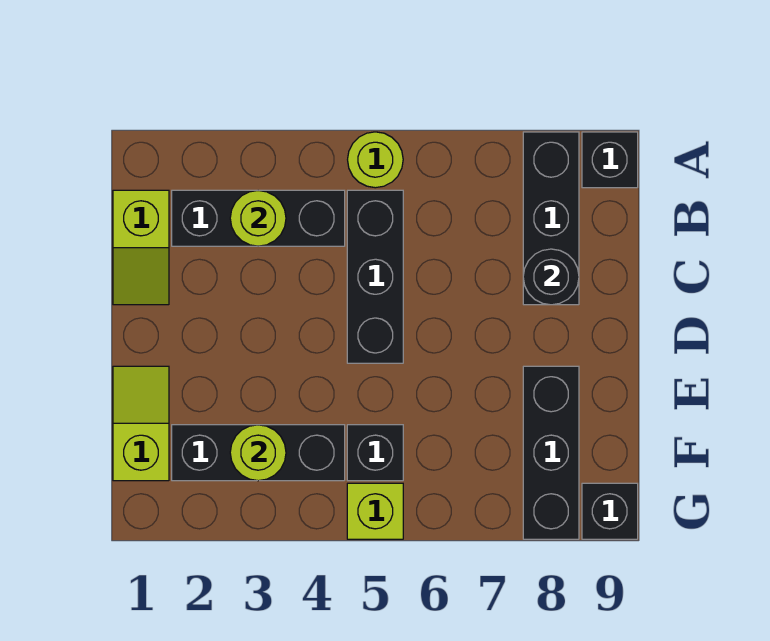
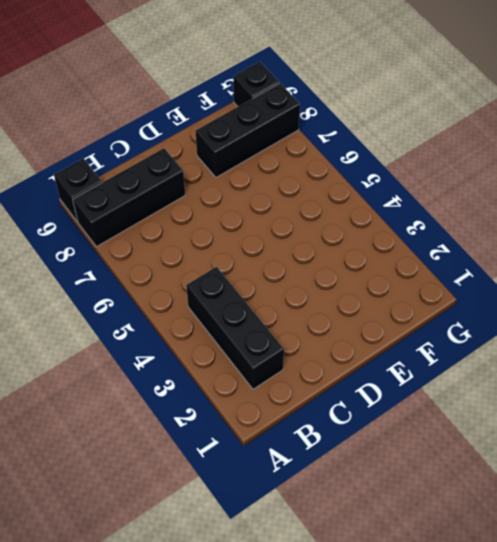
none -> lime 1x1 round brick [348,132,403,188]
none -> lime 1x2 slope [113,190,169,305]
none -> black 1x3 brick [347,190,403,363]

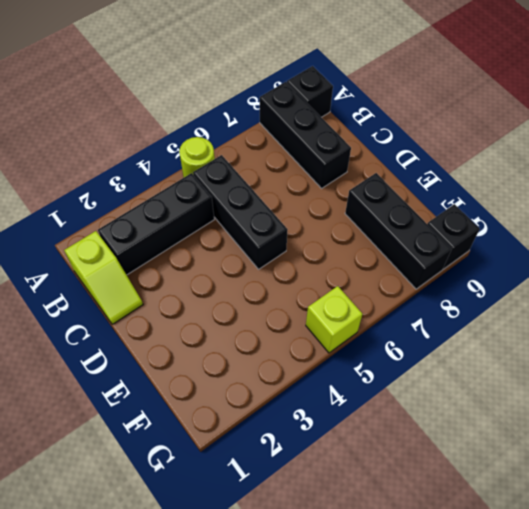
none -> lime 1x2 slope [113,366,169,481]
none -> black 1x3 brick [172,425,345,481]
none -> black 1x1 brick [347,425,403,481]

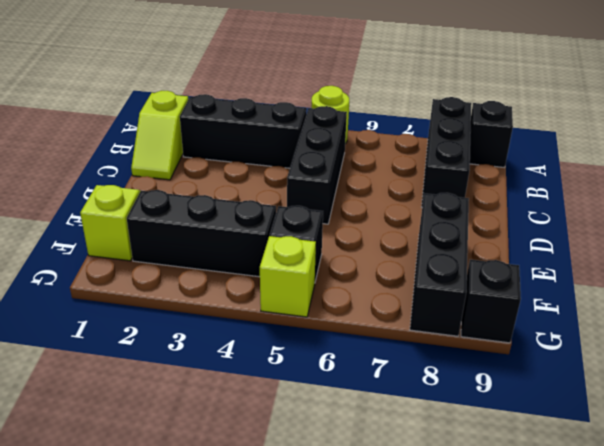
none -> lime 1x1 round brick [230,190,286,246]
none -> black 1x1 round brick [523,249,579,305]
none -> lime 1x1 round brick [230,425,286,481]

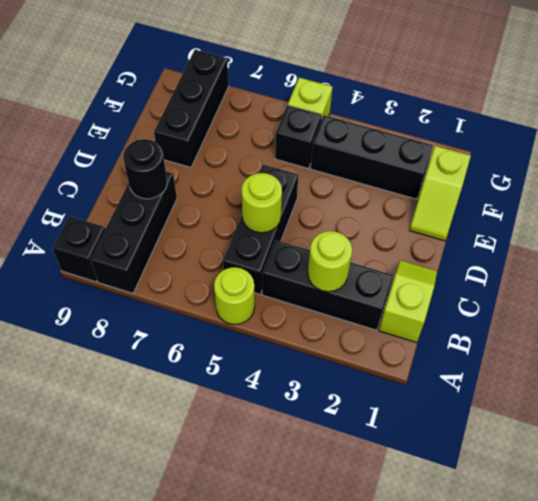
lime 1x1 round brick [241,173,282,233] -> lime 1x1 round brick moved to [230,425,286,481]
none -> black 1x1 brick [582,483,638,539]

